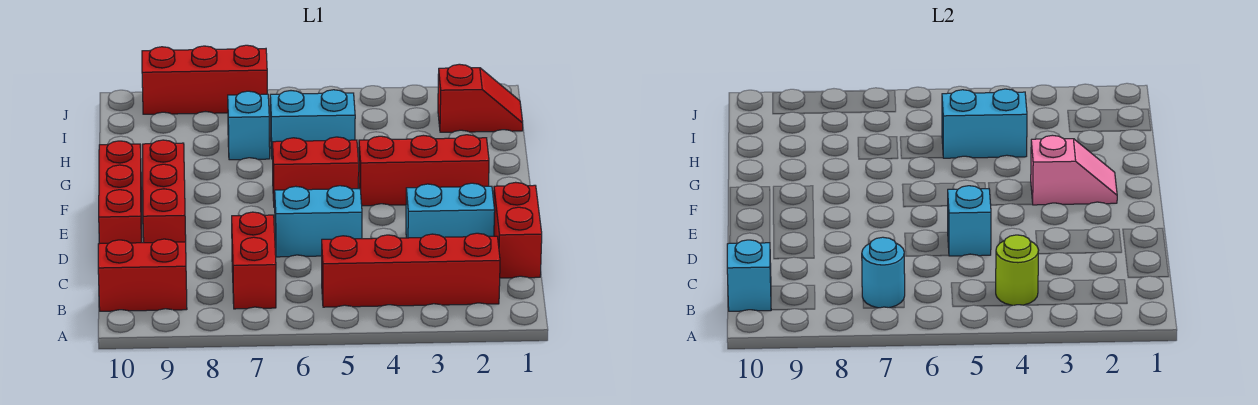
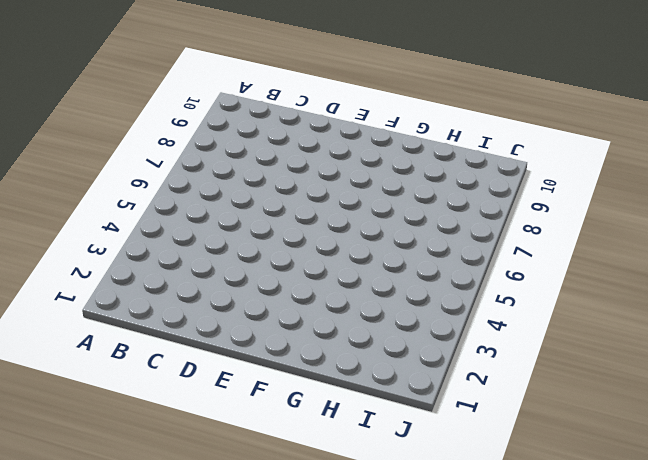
none -> red 1x4 brick [322,233,500,307]
none -> red 1x2 brick [232,212,276,309]
none -> red 1x2 brick [98,239,187,311]

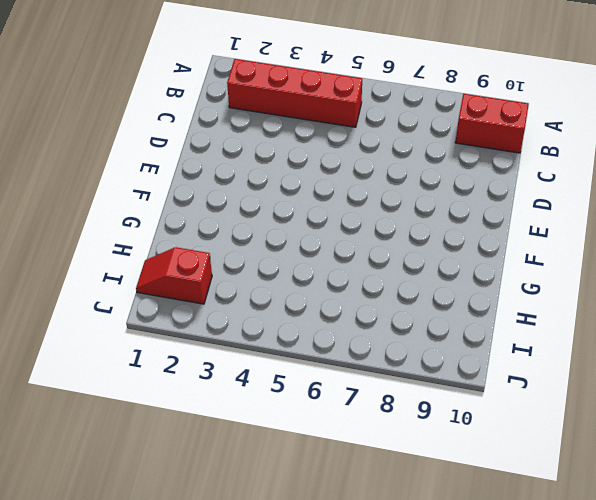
none -> red 1x2 brick [232,212,276,309]
none -> red 1x2 brick [494,182,542,278]
none -> cyan 1x2 brick [406,183,495,238]

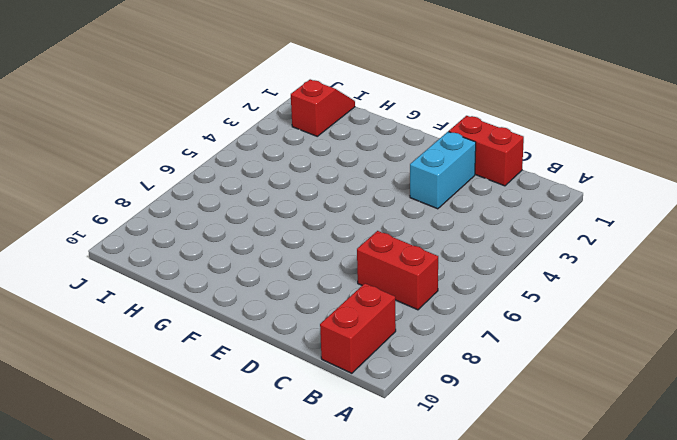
none -> red 1x4 brick [322,233,500,307]
none -> cyan 1x2 brick [275,186,362,257]
none -> red 1x3 brick [143,140,186,243]

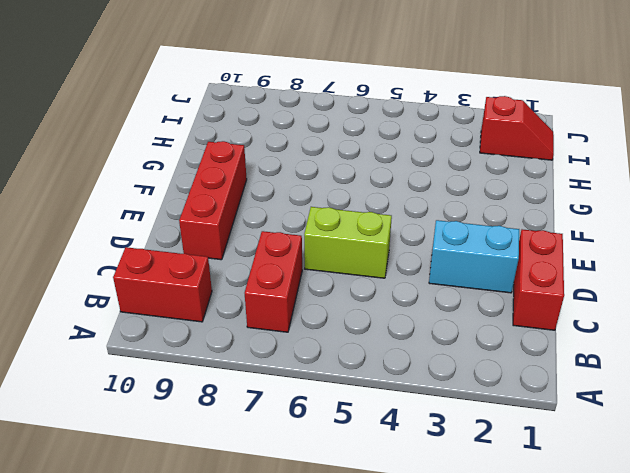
lime 1x2 brick [304,207,392,278] -> cyan 1x2 brick [275,186,362,257]
none -> red 1x4 brick [322,233,500,307]
none -> red 1x3 brick [99,141,142,244]
none -> red 1x3 brick [359,135,489,206]

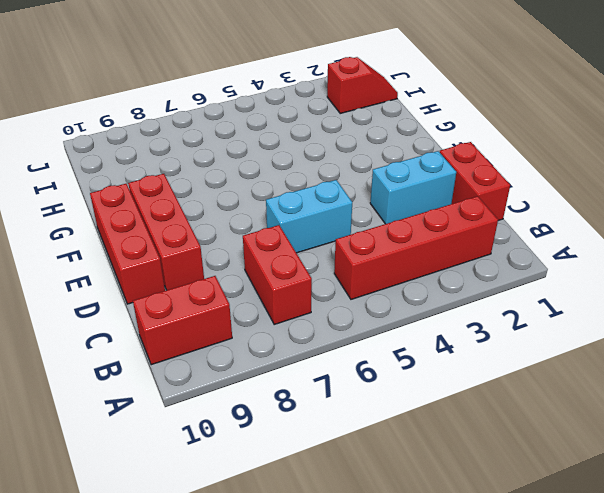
none -> red 1x3 brick [359,135,489,206]
none -> red 1x2 brick [273,137,359,207]
none -> cyan 1x2 brick [270,90,355,159]

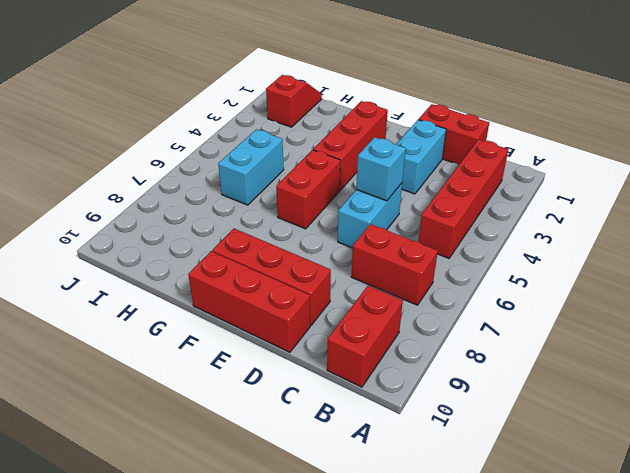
none -> cyan 1x1 brick [228,91,270,160]
none -> red 1x3 brick [142,45,267,114]
none -> lime 1x1 round brick [996,235,1038,305]

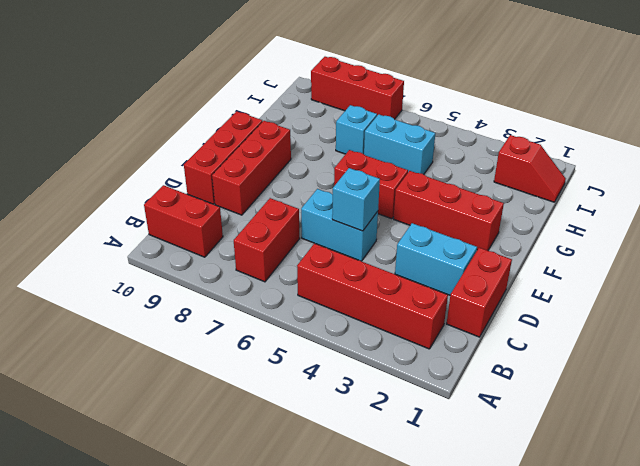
none -> lime 1x1 round brick [996,235,1038,305]
none -> cyan 1x1 round brick [862,237,905,308]
none -> cyan 1x1 brick [727,240,771,311]

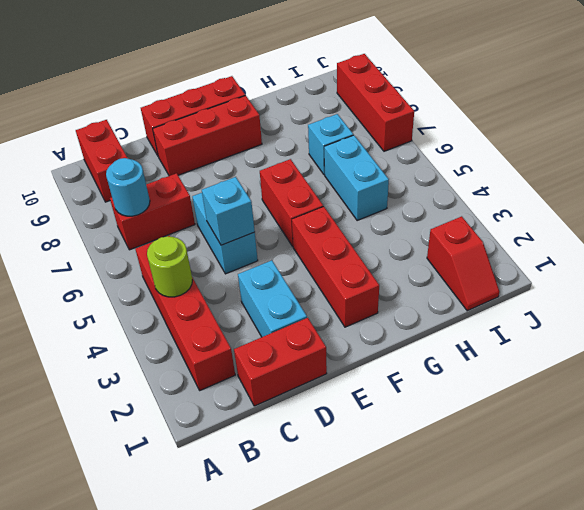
none -> cyan 1x1 brick [727,240,771,311]
none -> pink 1x2 slope [1031,135,1117,205]
none -> cyan 1x2 brick [942,89,1027,158]

